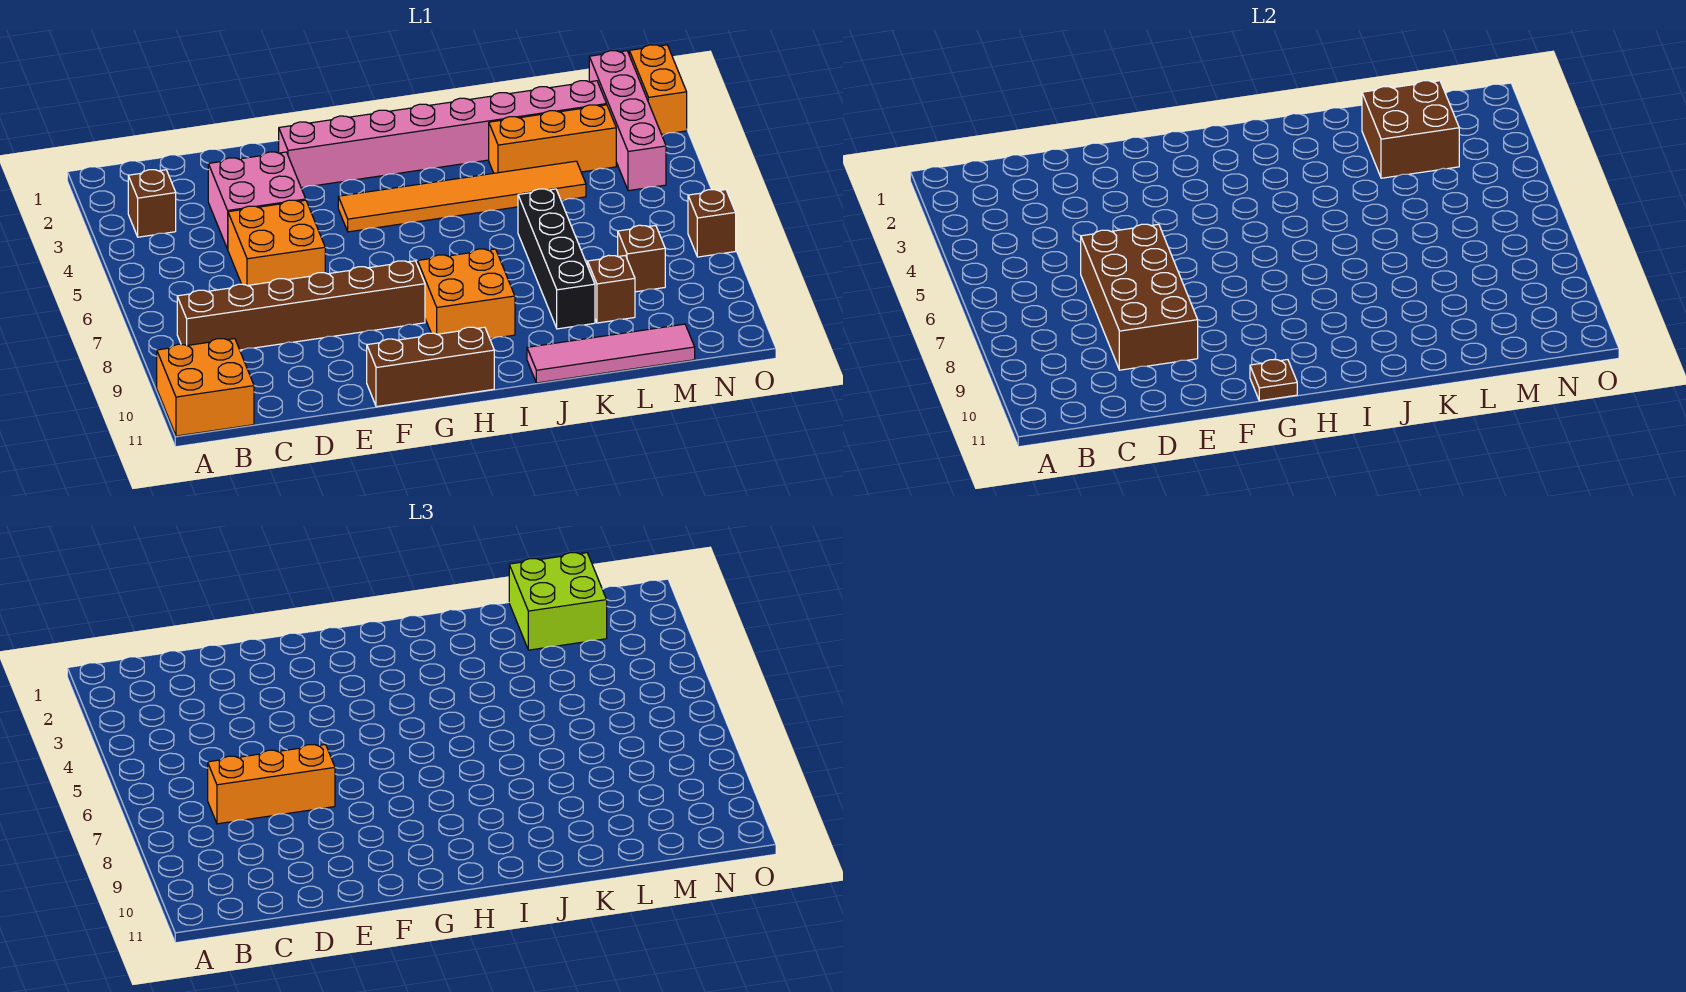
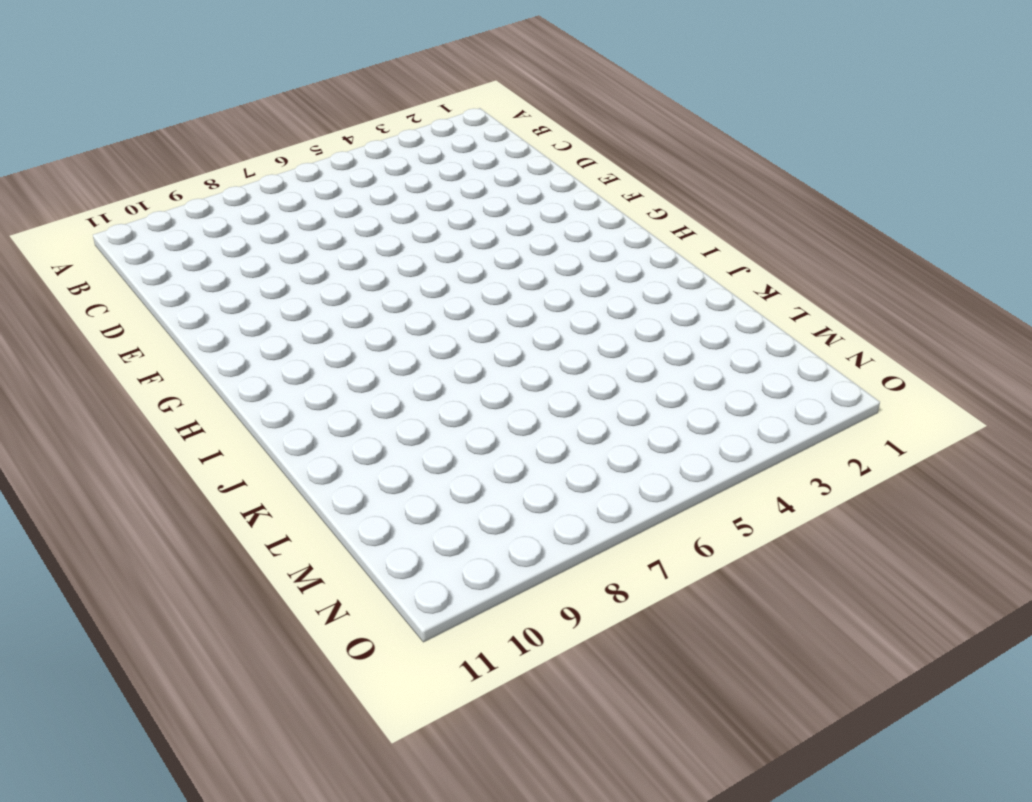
none -> orange 2x2 brick [157,339,254,436]
none -> brown 1x1 brick [128,170,176,237]
none -> brown 1x6 brick [177,261,425,350]

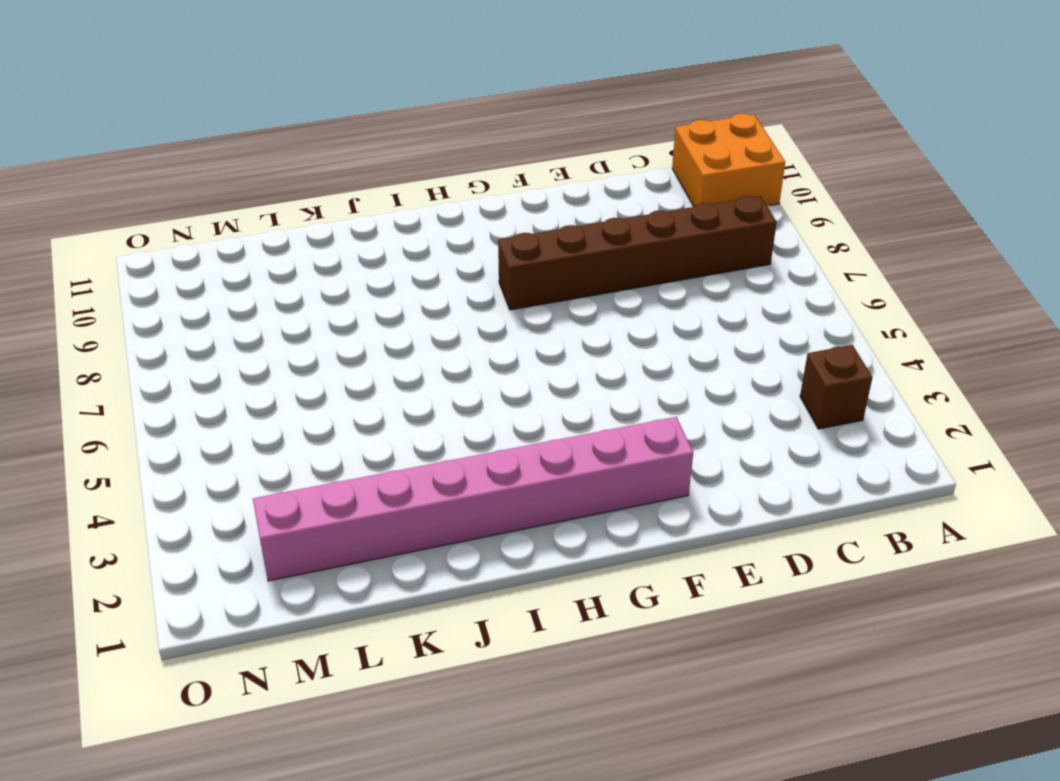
none -> pink 2x2 brick [208,152,306,249]
none -> orange 2x2 brick [228,200,325,286]
none -> brown 1x3 brick [367,327,494,407]

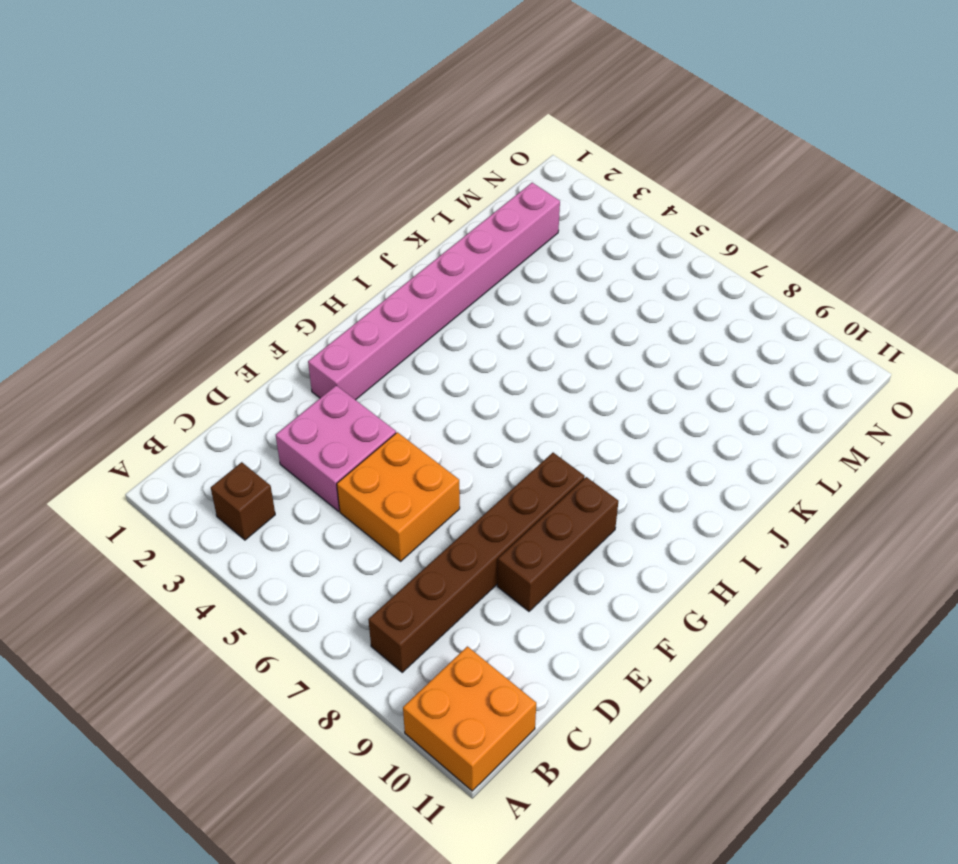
brown 1x3 brick [497,477,618,611] -> brown 1x3 brick moved to [367,327,494,407]
none -> orange 1x6 tile [338,161,586,232]
none -> orange 2x2 brick [418,249,515,339]
none -> pink 1x4 tile [527,324,695,383]

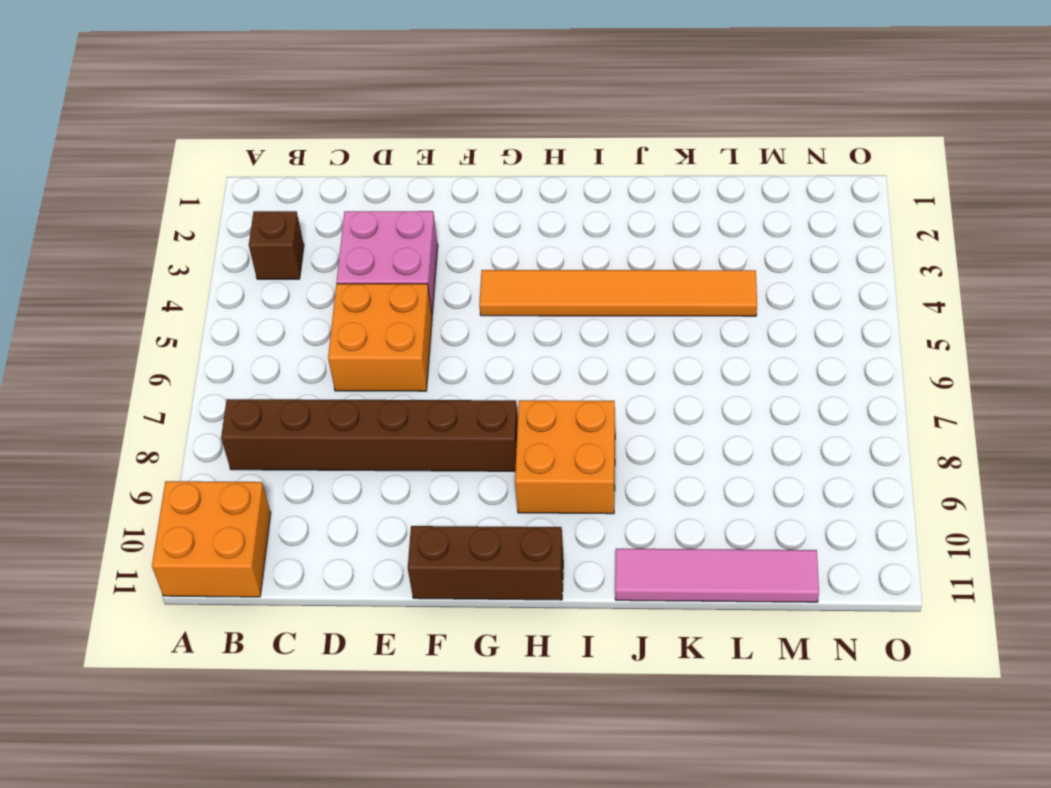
none -> pink 1x8 brick [279,81,607,188]
none -> orange 1x3 brick [489,105,616,173]
none -> black 1x4 brick [518,189,595,329]

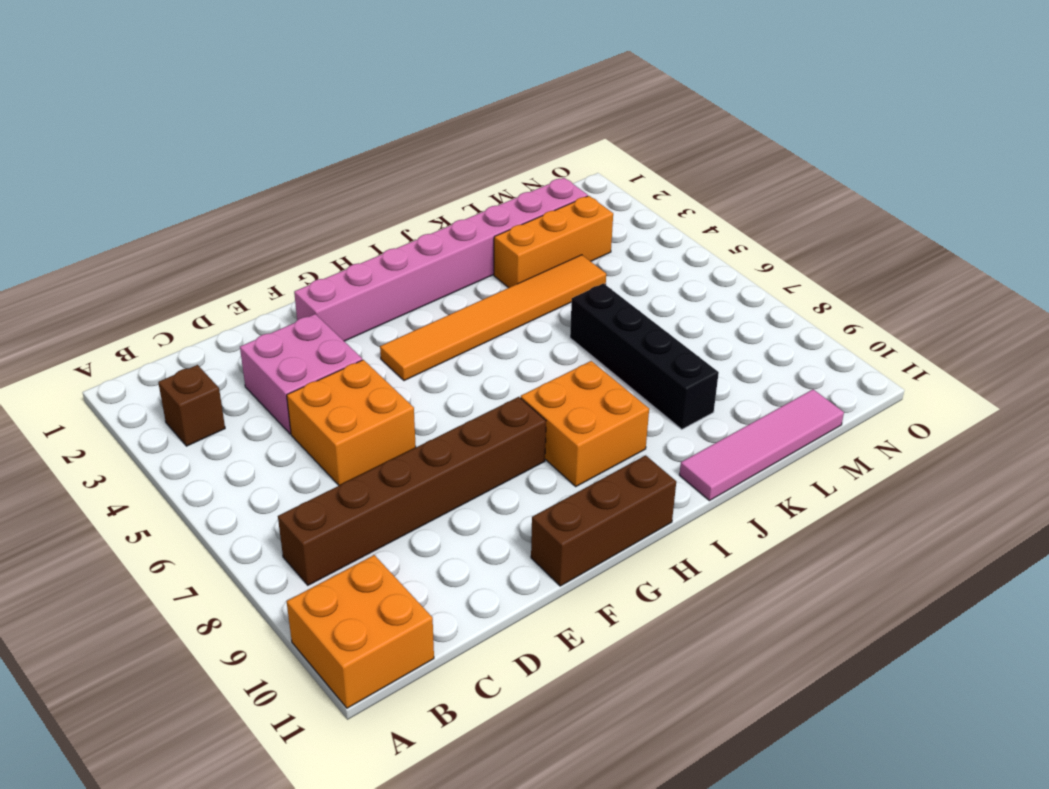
none -> brown 1x1 brick [588,255,635,323]
none -> brown 1x1 brick [618,225,665,292]
none -> pink 1x4 brick [589,51,666,191]

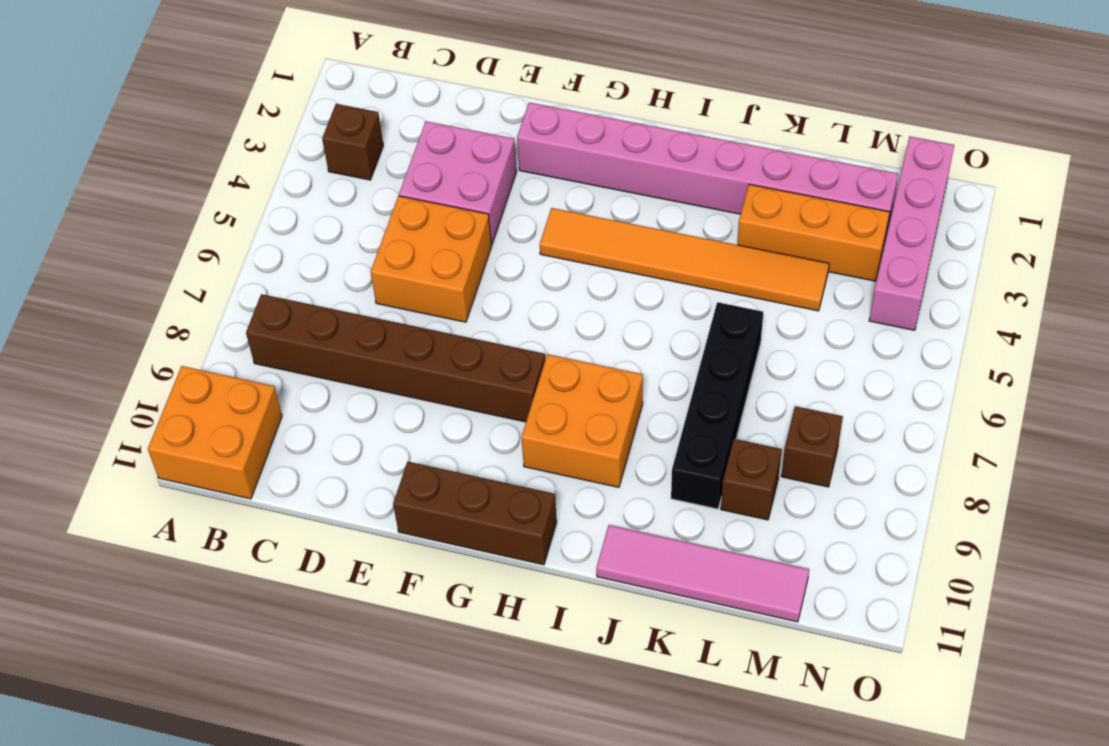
none -> orange 1x2 brick [629,45,687,135]
none -> brown 1x1 brick [688,190,736,257]
none -> brown 2x4 brick [1081,224,1198,370]

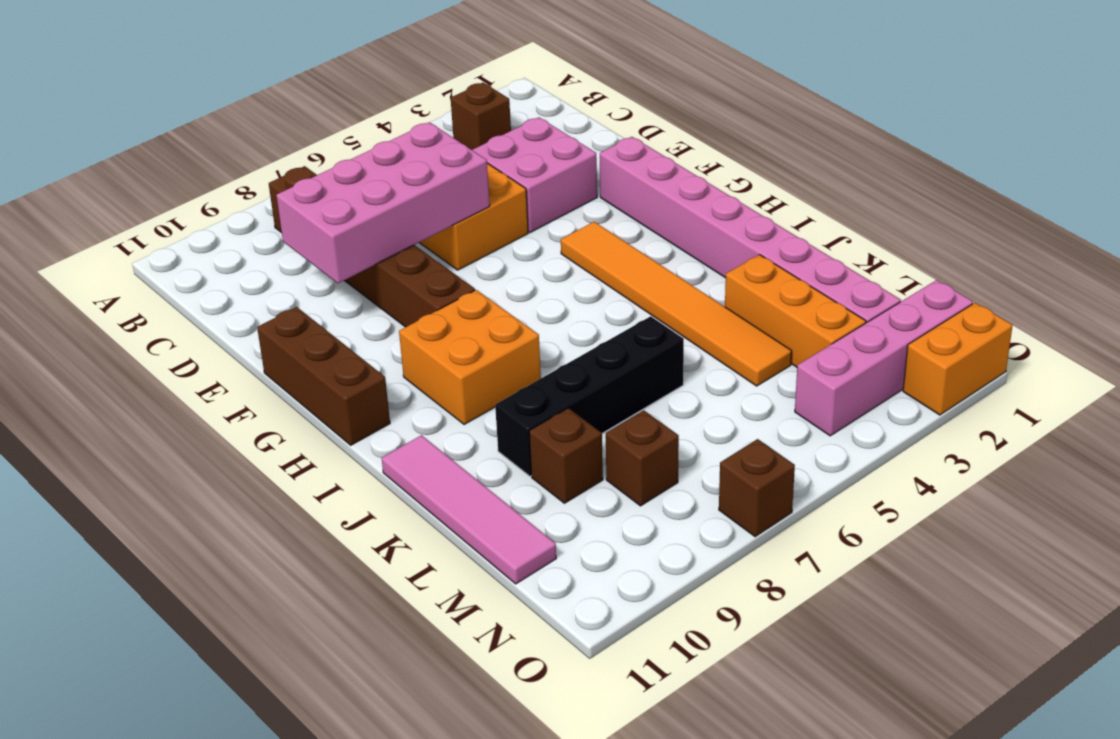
pink 2x4 brick [276,122,490,283] -> brown 2x4 brick [1081,224,1198,370]
none -> orange 2x2 brick [157,339,254,436]
none -> brown 1x1 plate [1250,360,1297,401]
none -> brown 2x2 brick [1362,81,1459,178]

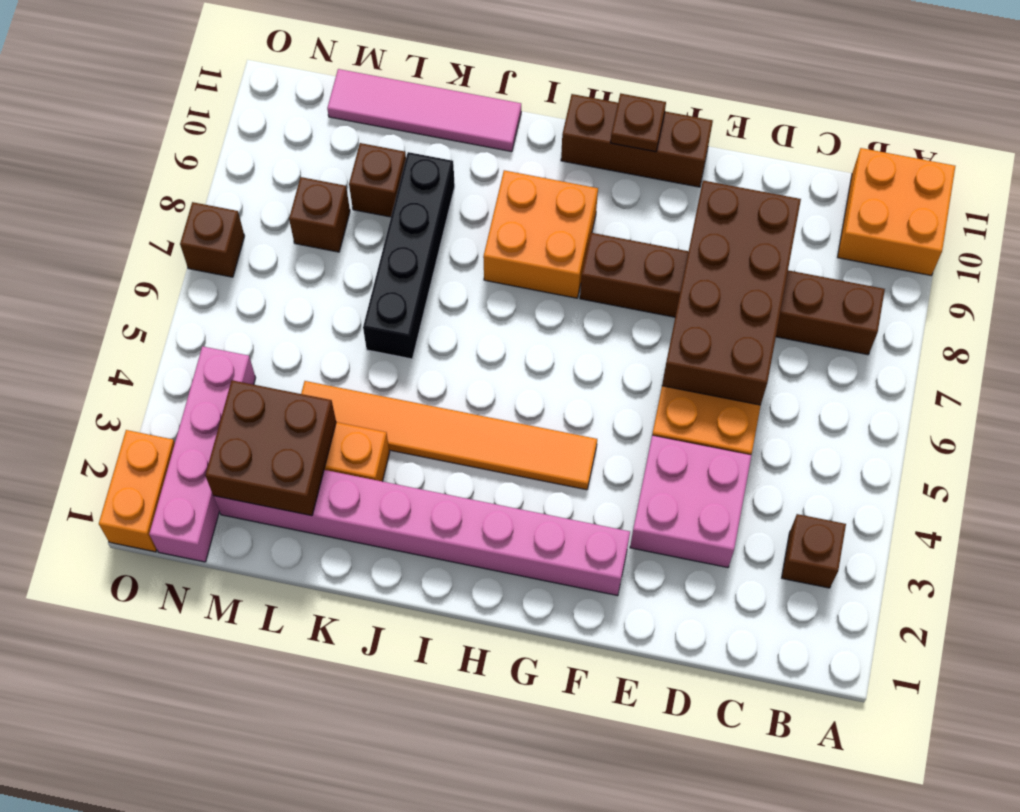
none -> orange 1x3 brick [208,745,335,824]
none -> lime 2x2 brick [509,553,607,650]

